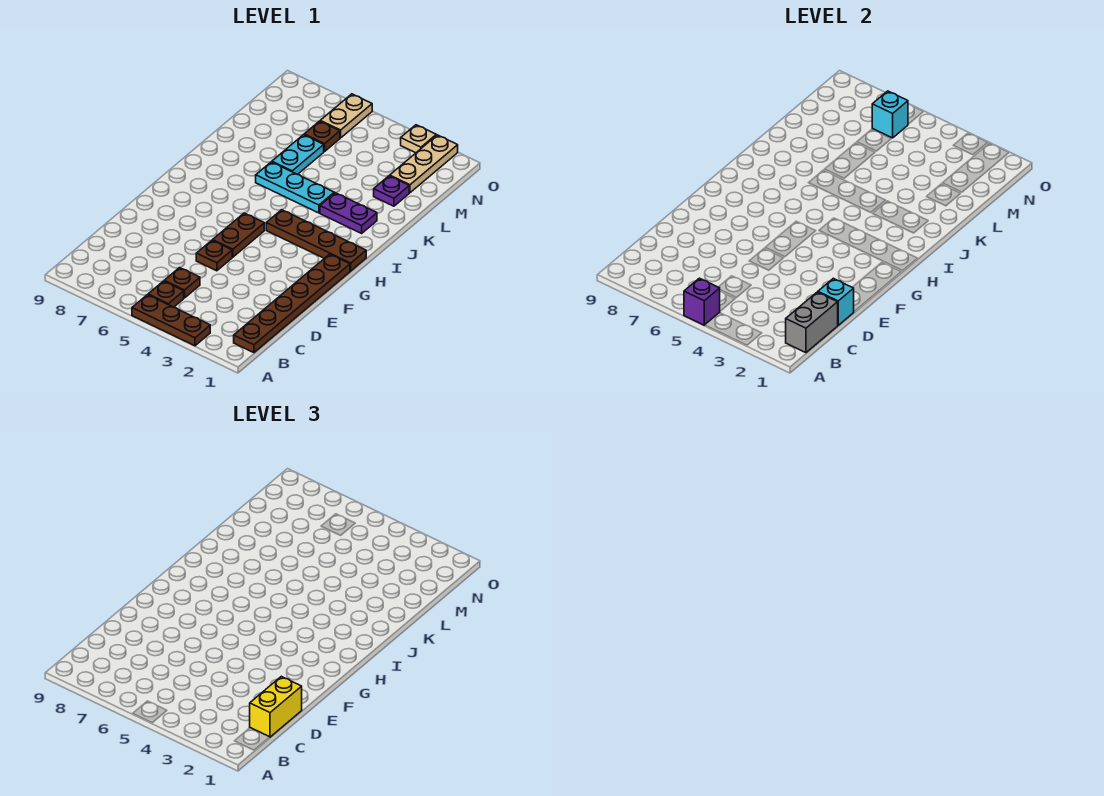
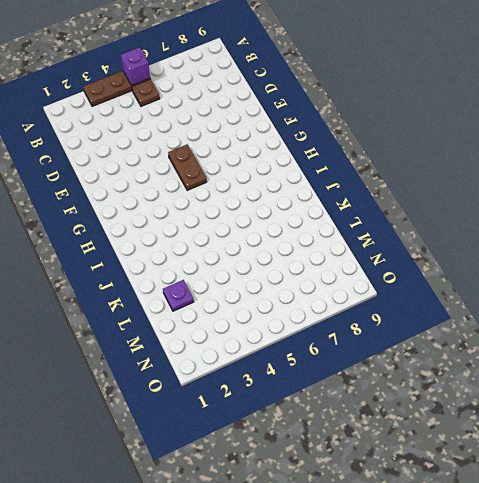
none -> brown 1x6 plate [234,254,350,353]
none -> brown 1x1 plate [164,268,200,298]
none -> brown 1x1 plate [196,240,232,271]

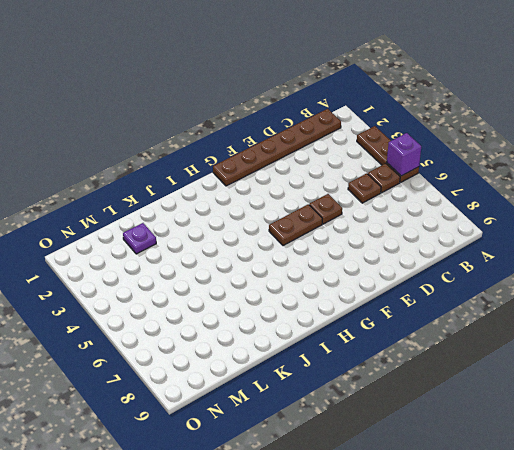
none -> brown 1x4 plate [266,210,366,271]
none -> purple 1x2 plate [320,193,377,233]
none -> cyan 1x3 plate [256,162,334,213]

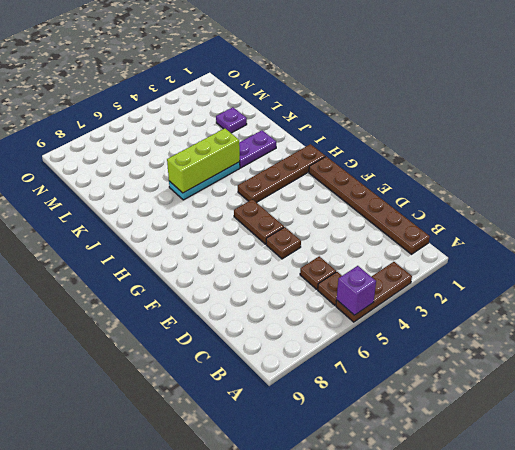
lime 1x3 brick [167,128,240,193] -> none
none -> cyan 1x2 plate [272,135,324,174]
none -> tan 1x3 plate [390,135,458,193]
none -> brown 1x1 plate [304,121,340,152]

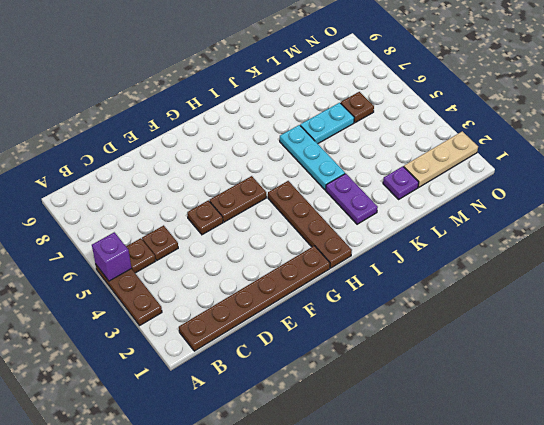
none -> tan 1x2 plate [320,94,372,138]
none -> tan 1x1 plate [401,125,436,153]
none -> grey 1x2 brick [786,292,838,353]

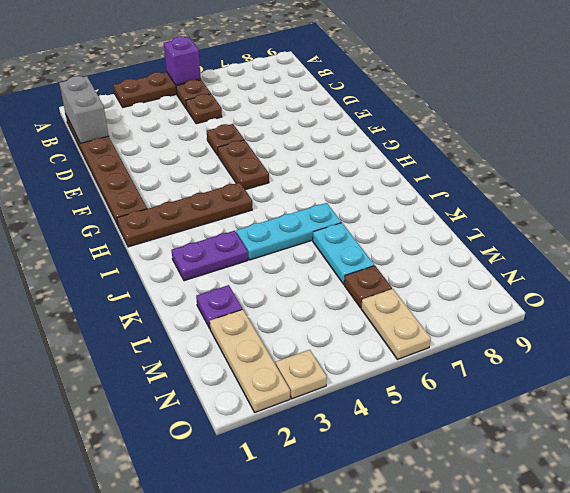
none -> cyan 1x1 brick [818,278,854,325]
none -> cyan 1x1 brick [872,91,908,138]
none -> yellow 1x2 brick [250,676,302,737]

